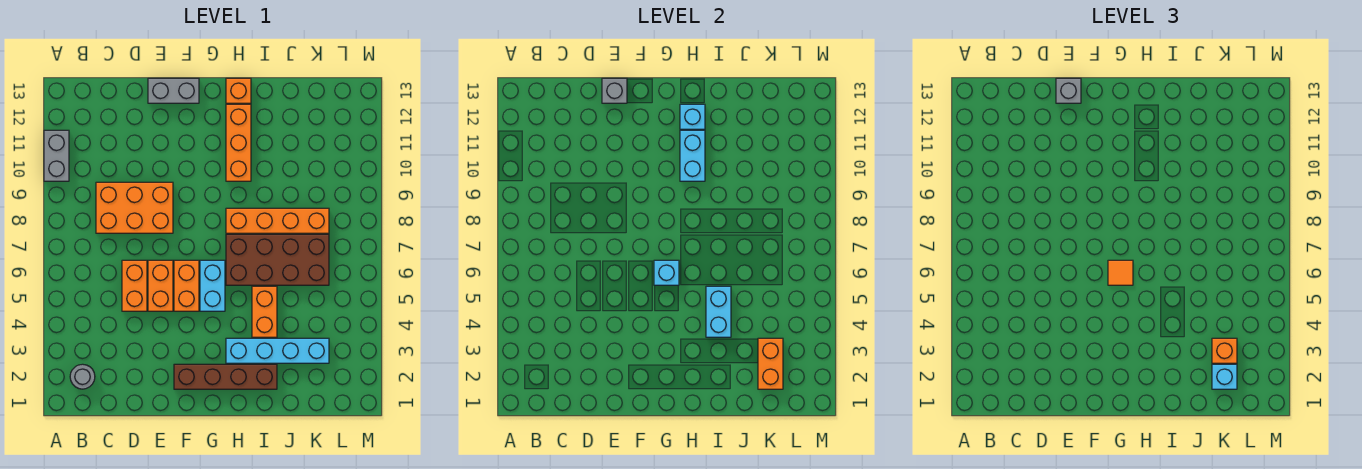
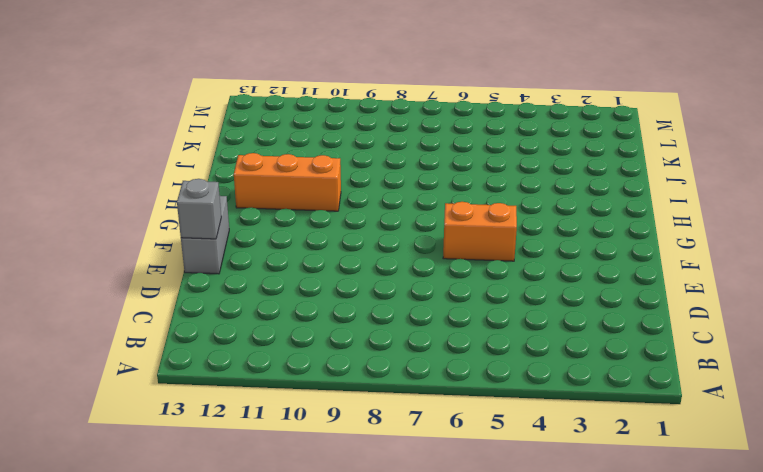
none -> grey 1x2 brick [44,130,69,181]
none -> grey 1x1 round brick [70,364,95,389]
none -> orange 2x3 brick [96,182,173,233]

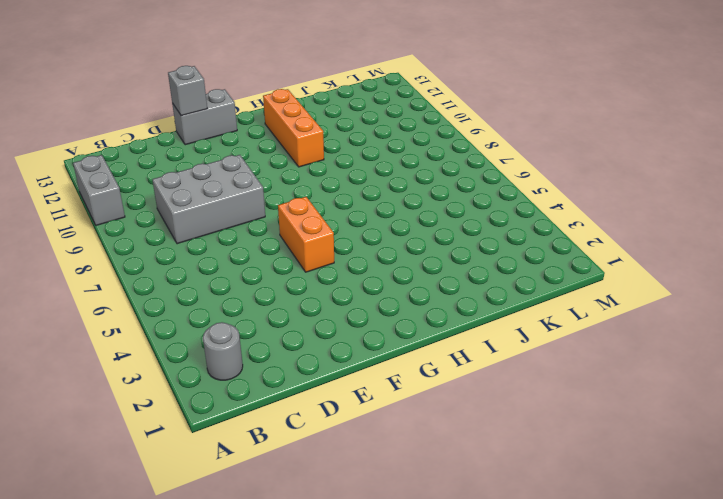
grey 2x3 brick [152,155,265,244] -> orange 2x3 brick [96,182,173,233]
none -> orange 1x2 brick [122,260,147,311]
none -> orange 1x2 brick [148,260,173,311]
none -> brown 1x4 brick [174,364,277,389]

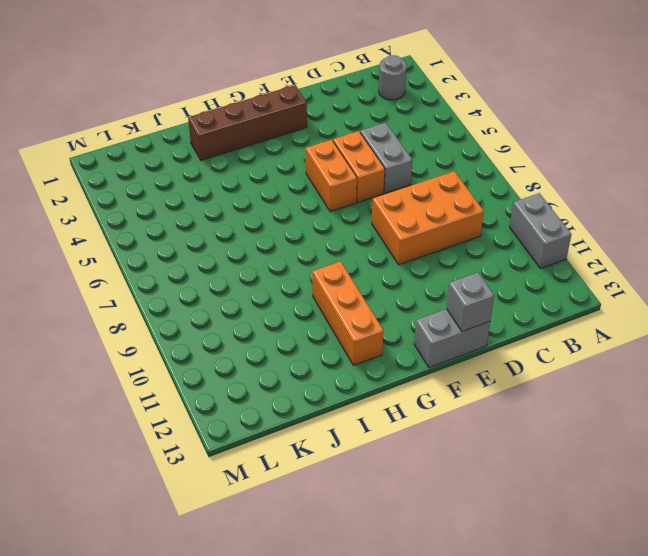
grey 1x2 brick [360,123,412,193] -> orange 1x2 brick [122,260,147,311]
none -> cyan 1x2 brick [200,260,225,311]
none -> cyan 1x4 brick [226,338,329,363]
none -> brown 2x4 brick [226,234,329,285]

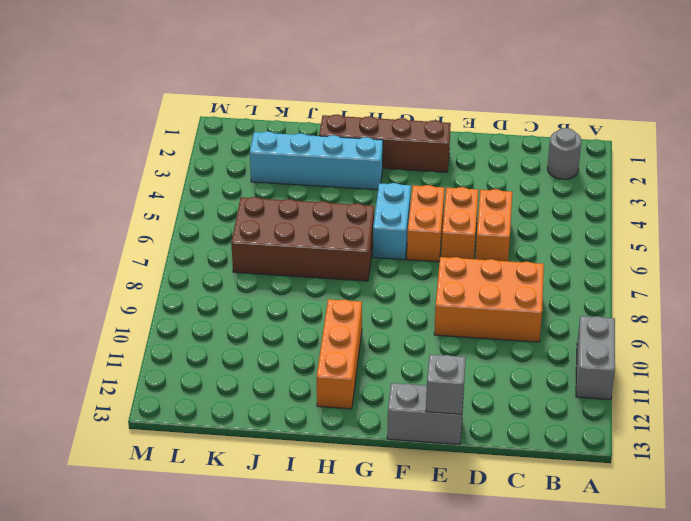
none -> orange 1x4 brick [226,208,329,233]
none -> orange 1x1 brick [226,78,251,103]
none -> orange 1x2 brick [252,286,277,337]

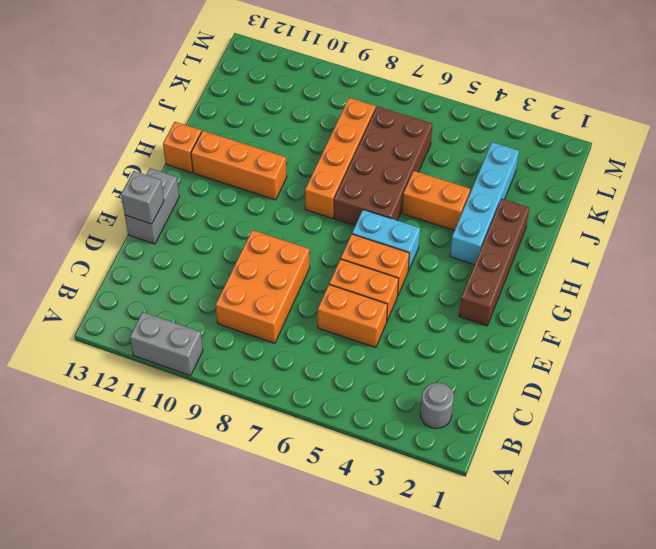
none -> cyan 1x1 brick [654,260,679,285]
none -> cyan 1x2 brick [680,130,705,181]
none -> cyan 1x1 brick [680,104,705,129]

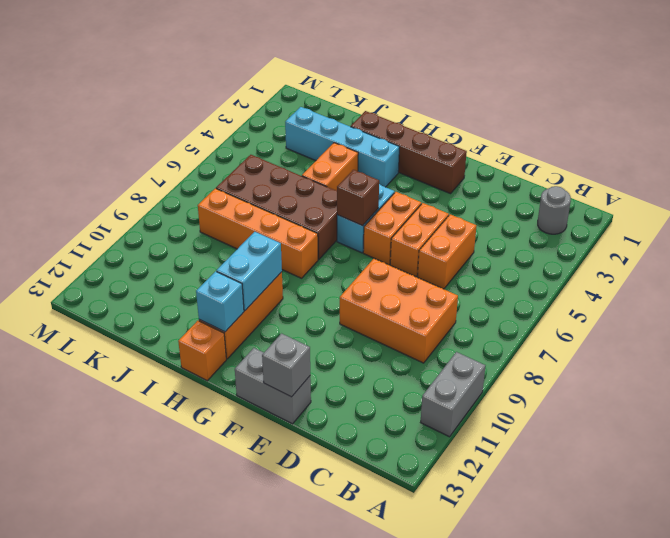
brown 1x1 brick [337,170,379,226] -> cyan 1x1 brick [654,260,679,285]
none -> cyan 1x2 brick [706,286,731,337]
none -> orange 1x2 brick [758,338,783,389]
none -> grey 1x1 brick [1056,78,1081,103]

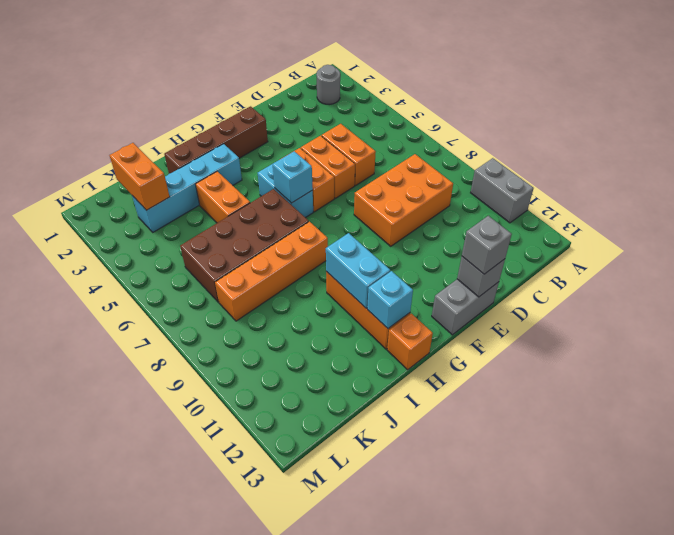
none -> cyan 1x2 brick [706,286,731,337]
none -> orange 1x1 tile [1108,260,1133,285]
none -> cyan 1x1 brick [1212,364,1237,389]

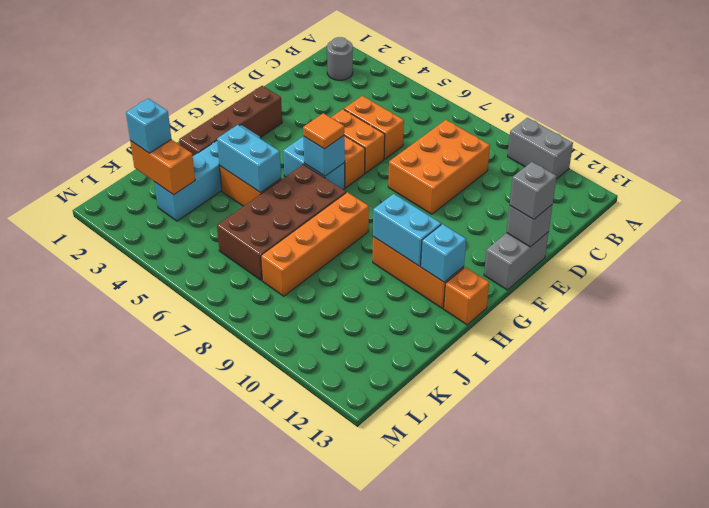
none -> orange 1x1 brick [1212,338,1237,363]

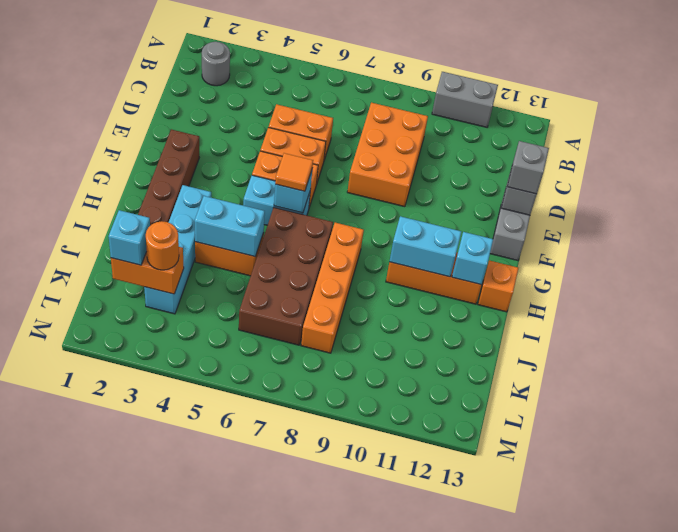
orange 1x1 round brick [146,221,179,270] -> orange 1x1 brick [1212,338,1237,363]

